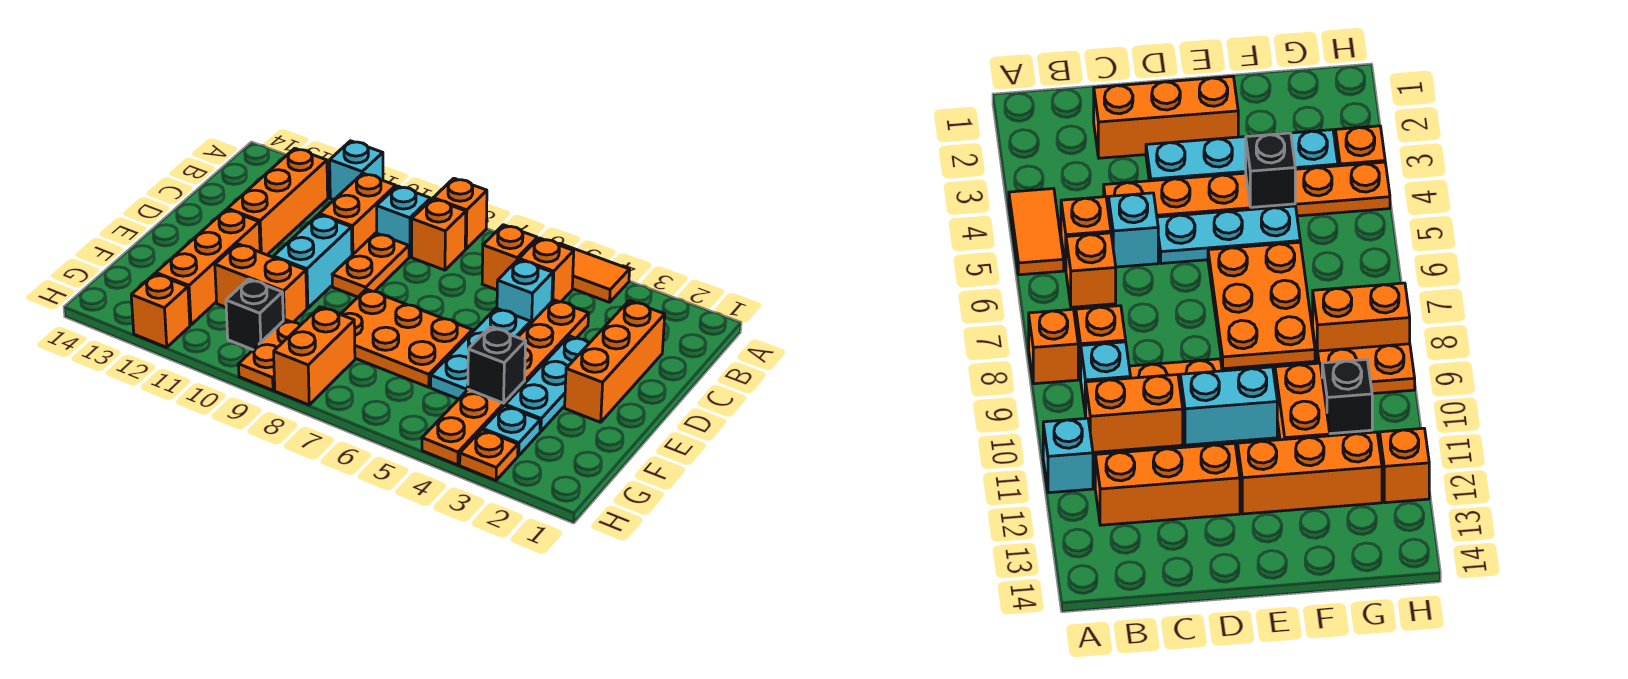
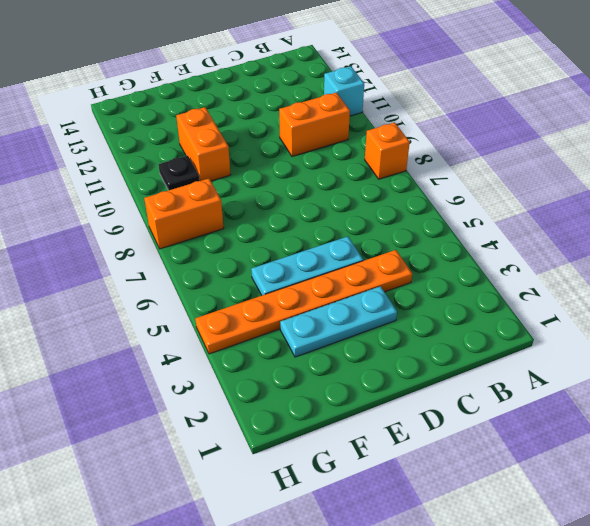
black 1x1 plate [158,156,199,190] -> black 1x1 brick [226,279,283,350]
none -> orange 1x2 tile [558,243,630,302]
none -> orange 1x1 brick [519,238,574,302]
none -> orange 1x1 brick [482,225,537,290]

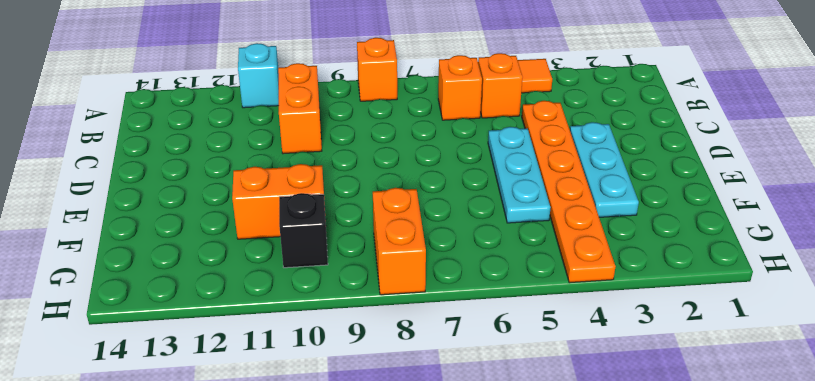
none -> orange 1x1 brick [412,199,466,270]
none -> cyan 1x1 brick [377,186,431,257]
none -> orange 1x3 brick [228,148,328,255]

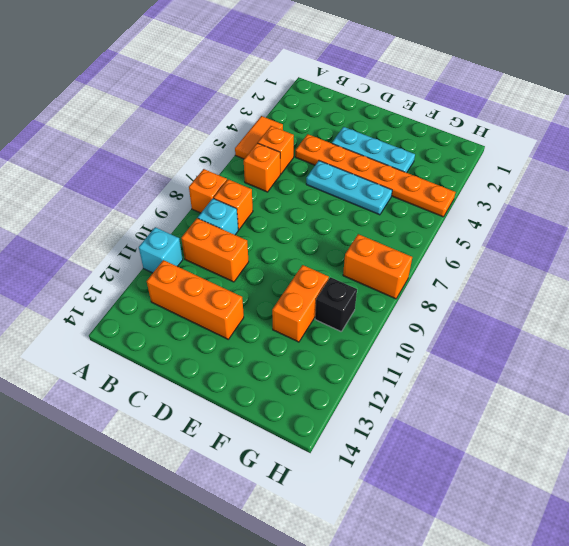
none -> orange 1x3 brick [565,301,665,422]
none -> cyan 1x1 brick [497,260,553,323]
none -> orange 1x2 plate [332,233,409,297]

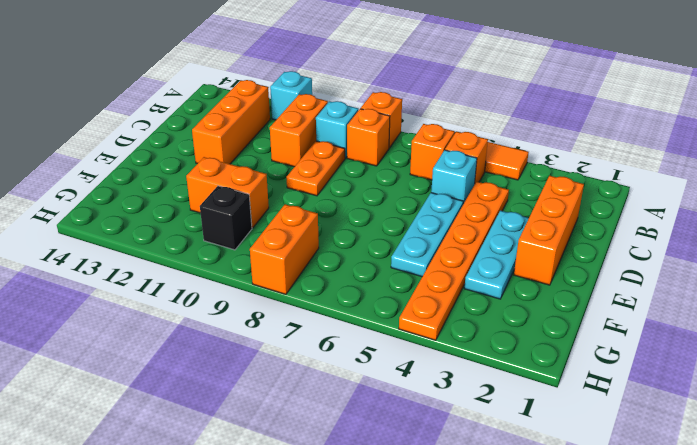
none -> cyan 1x2 brick [273,215,352,308]
none -> orange 2x3 plate [340,289,472,387]
none -> orange 1x3 brick [156,209,260,325]

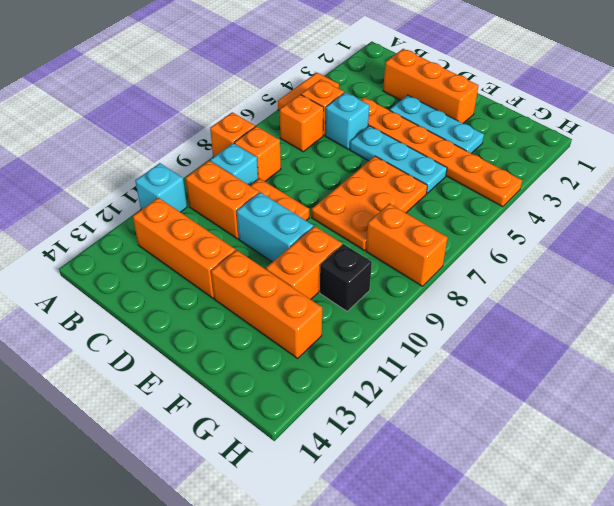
none -> cyan 1x1 plate [483,406,540,456]
none -> orange 1x2 plate [238,320,300,390]
none -> orange 1x1 plate [460,430,518,480]

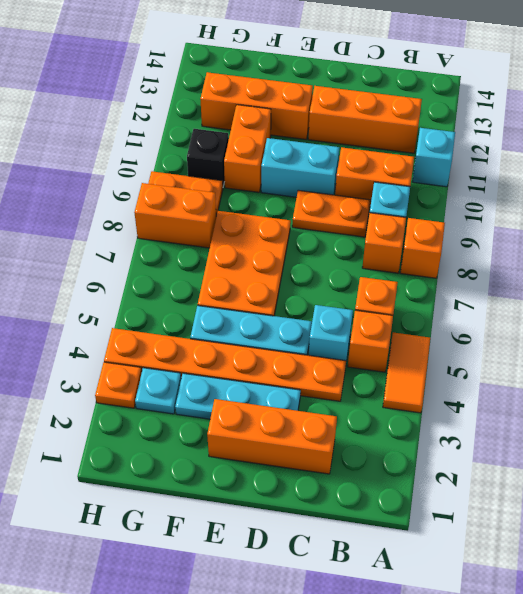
none -> orange 1x1 brick [131,274,190,347]
none -> black 1x1 brick [468,327,526,403]

